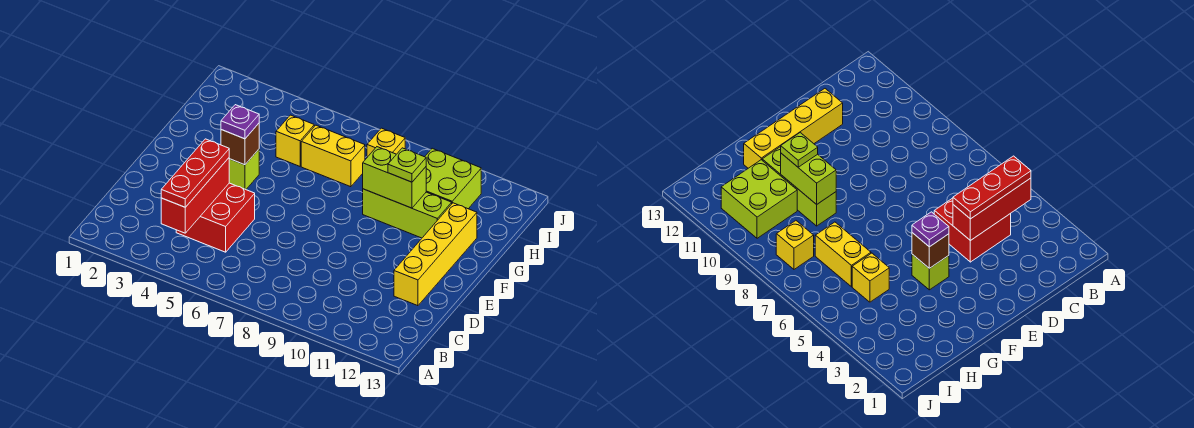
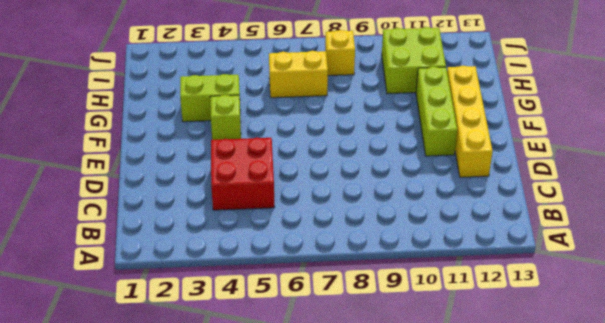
lime 1x3 brick [416,67,457,156] -> lime 1x3 brick turned to [363,189,452,238]
lime 1x2 brick [180,74,240,122] -> lime 1x2 brick moved to [363,147,426,208]
none -> yellow 1x1 brick [276,115,314,166]
none -> red 1x3 brick [161,158,229,233]
none -> brown 1x1 brick [221,123,259,165]

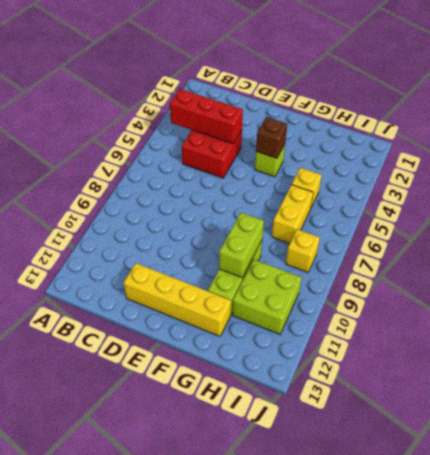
none -> red 1x3 plate [161,139,229,207]
none -> purple 1x1 plate [221,105,259,139]
none -> lime 1x1 plate [388,148,426,182]

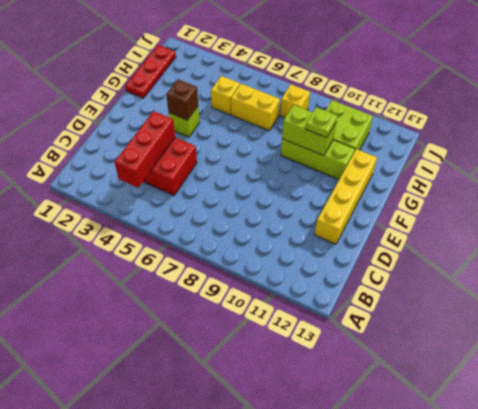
red 1x3 plate [125,45,176,98] -> red 1x3 plate moved to [161,139,229,207]
none -> purple 1x1 plate [221,105,259,139]

